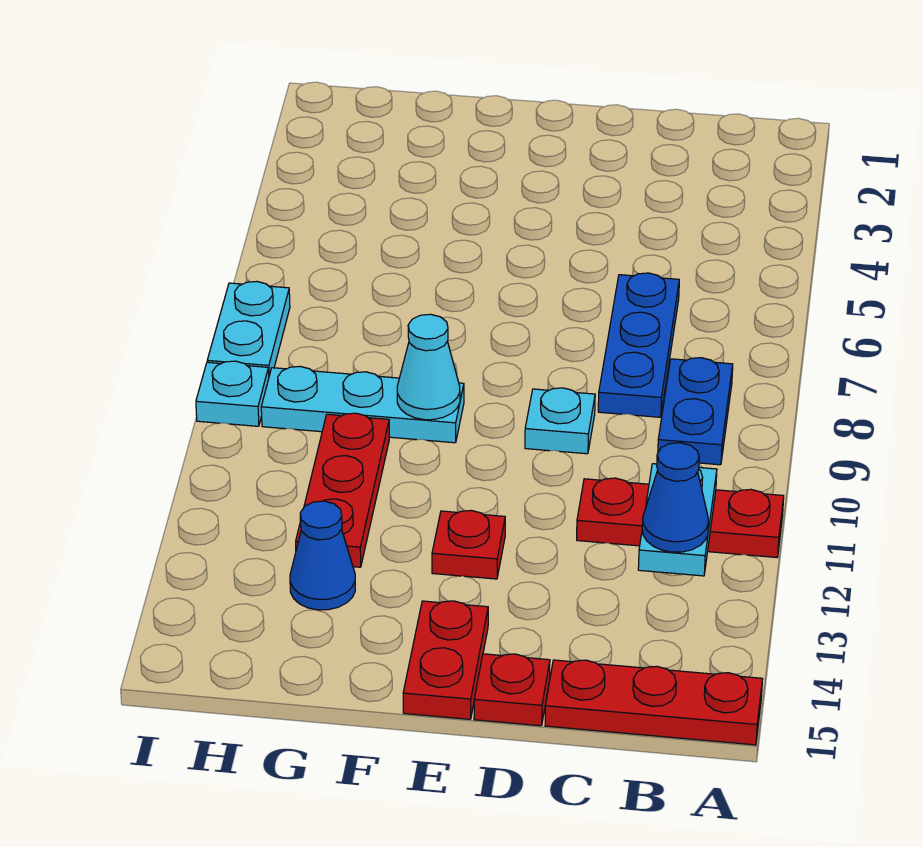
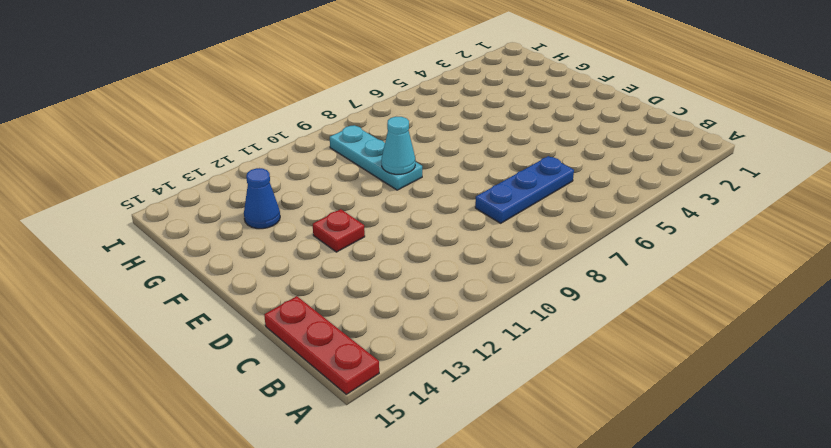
none -> red 1x3 plate [577,478,784,558]
none -> blue 1x2 plate [658,358,733,465]
none -> cyan 1x1 plate [525,388,595,454]

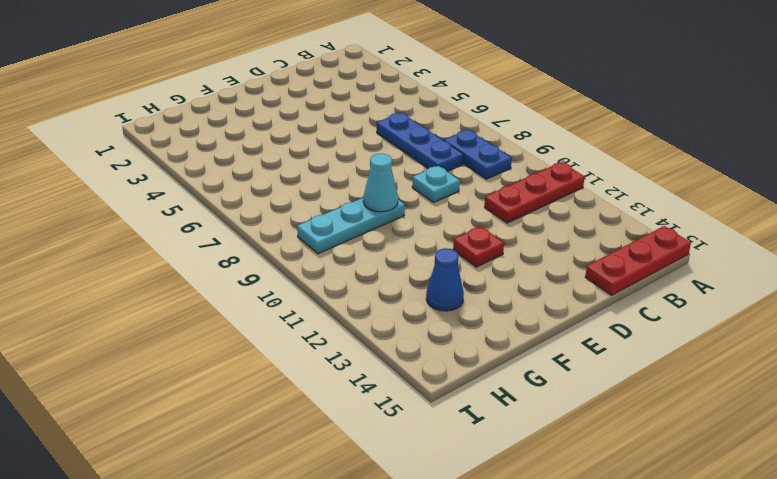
none -> red 1x1 plate [474,654,550,726]
none -> red 1x2 plate [403,601,488,719]
none -> red 1x3 plate [296,413,389,567]

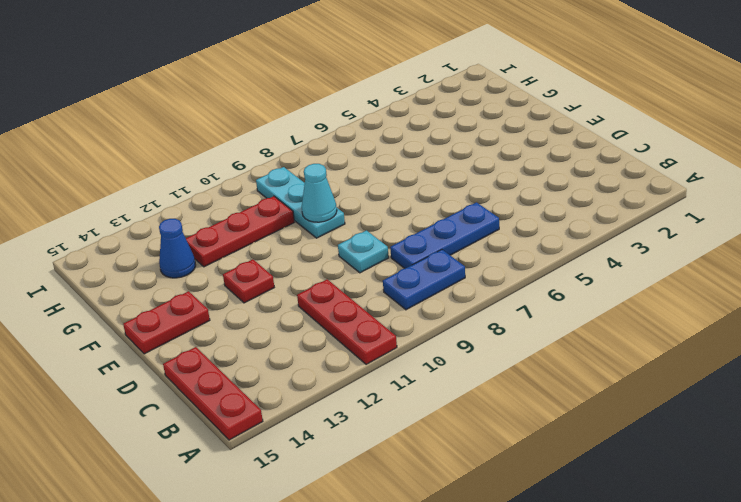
none -> red 1x1 plate [474,654,550,726]
none -> cyan 1x2 plate [207,281,290,375]
none -> cyan 1x1 plate [196,361,269,426]

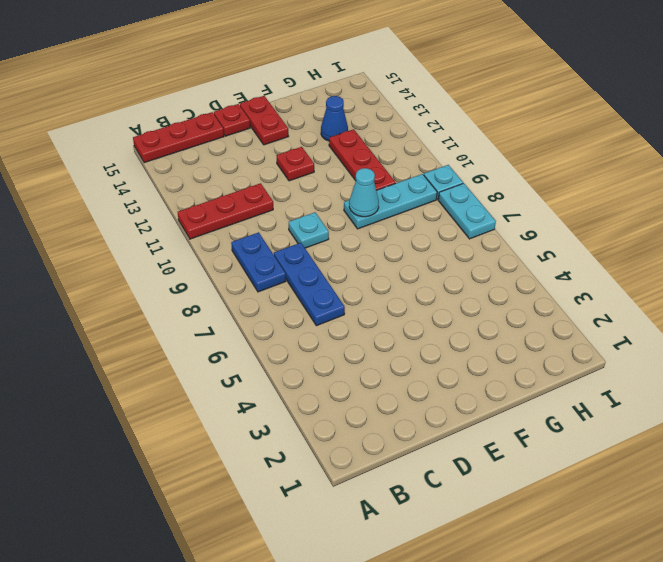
none -> cyan 1x2 plate [638,464,717,576]
none -> blue 1x1 cone [642,443,709,552]

